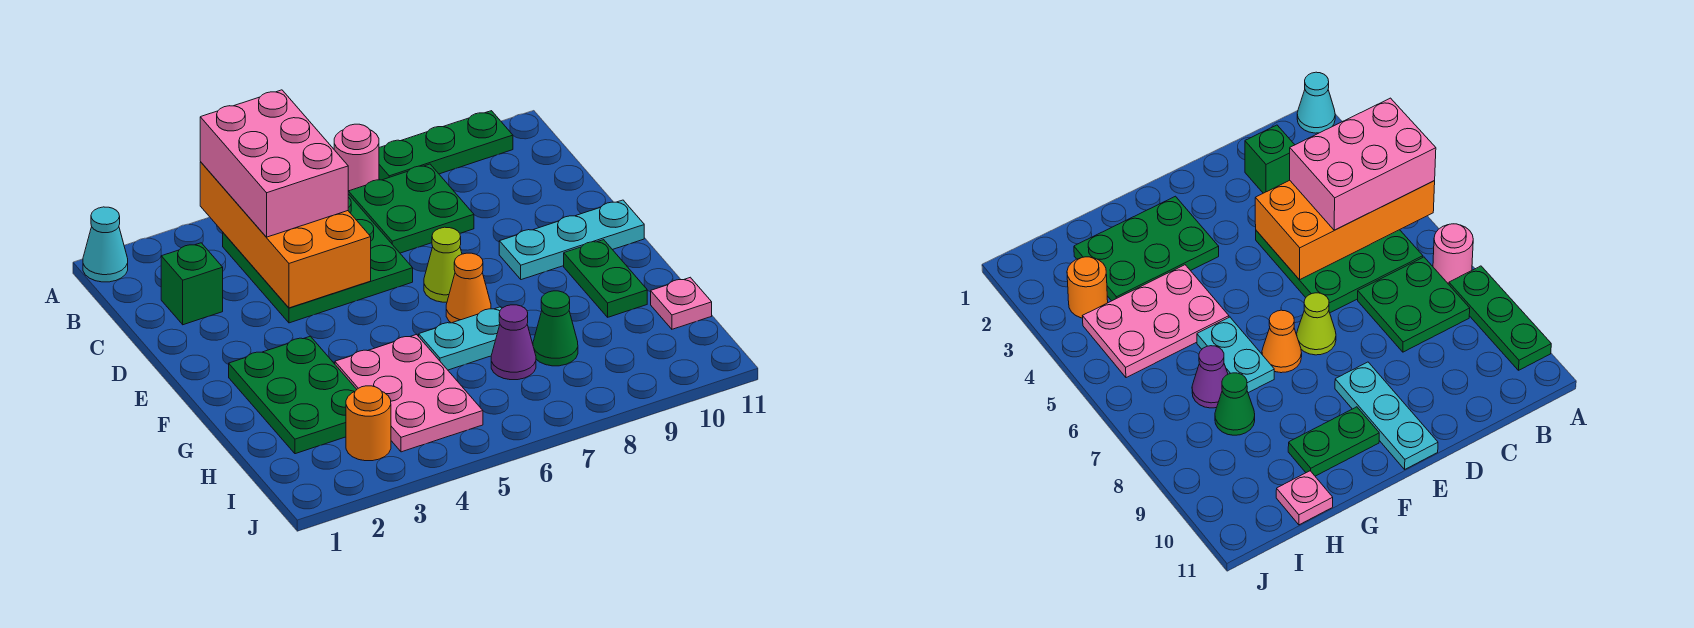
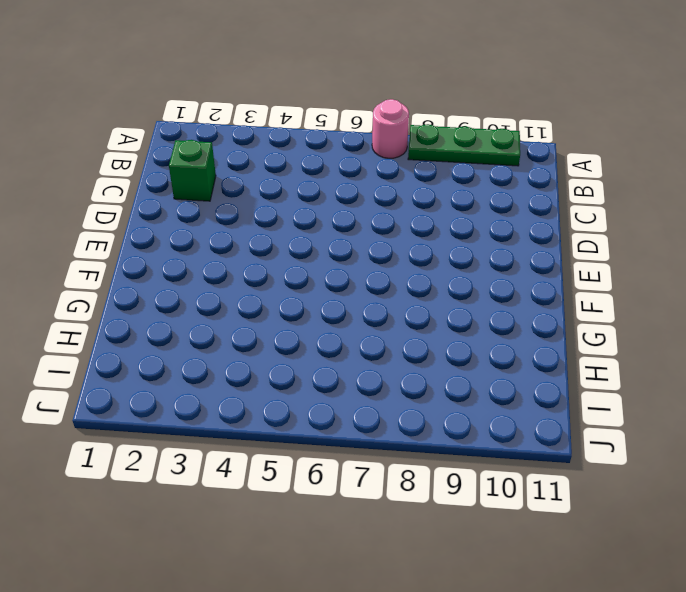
none -> cyan 1x1 cone [83,207,128,282]
none -> green 3x3 plate [223,194,413,323]
none -> green 2x2 plate [348,164,474,253]

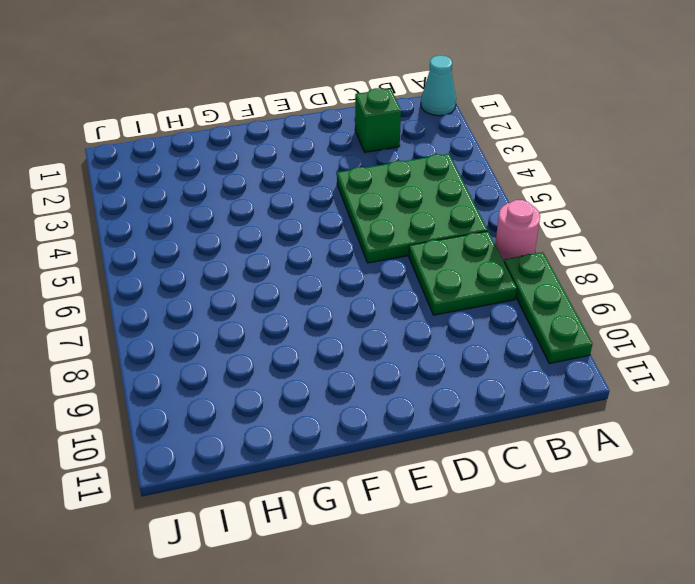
none -> lime 1x1 cone [424,227,462,302]
none -> cyan 1x3 plate [499,200,644,280]
none -> green 2x3 plate [229,336,357,454]

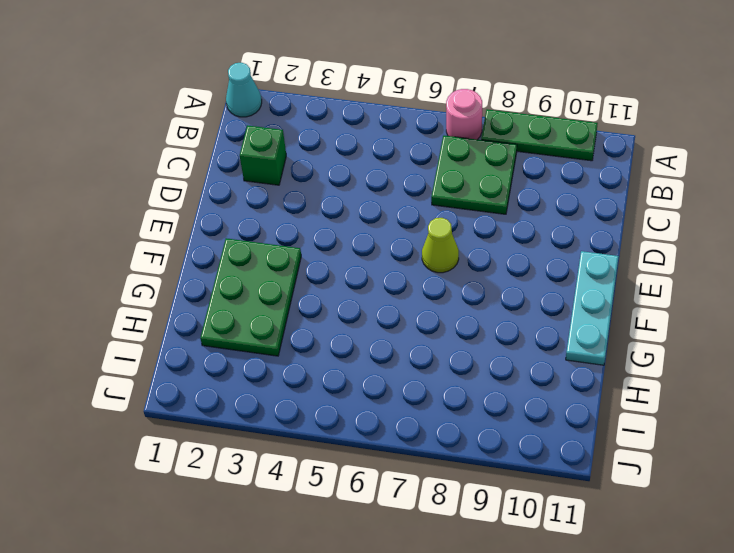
cyan 1x3 plate [566,251,619,365] -> cyan 1x3 plate turned to [499,200,644,280]
none -> green 3x3 plate [223,194,413,323]
none -> orange 1x1 cone [446,253,491,323]
none -> green 1x2 plate [564,240,647,317]

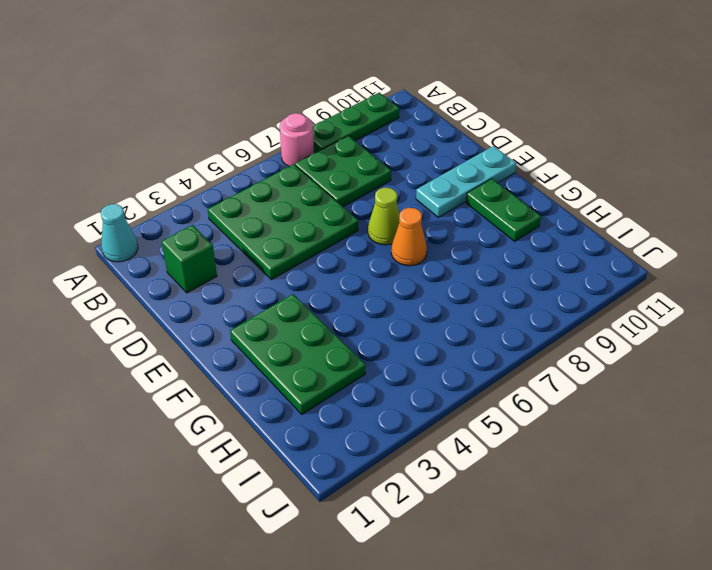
none -> pink 2x3 plate [335,334,483,452]
none -> cyan 1x2 plate [419,307,502,370]
none -> purple 1x1 cone [491,305,536,380]

